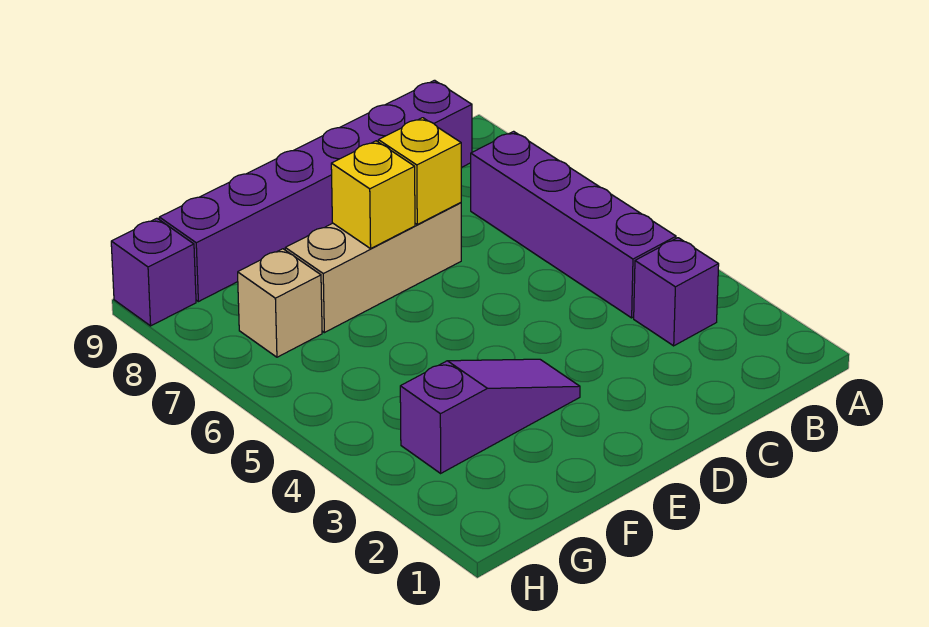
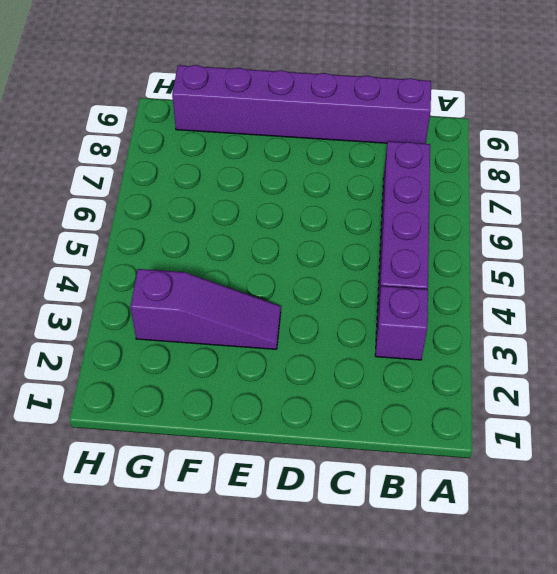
none -> tan 1x3 brick [285,203,461,333]
none -> tan 1x1 brick [238,249,322,357]

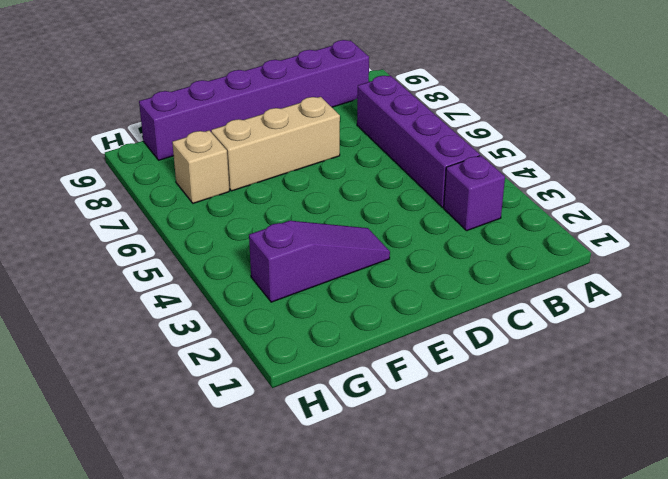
none -> purple 1x1 brick [111,218,196,326]
none -> yellow 1x1 brick [378,118,461,224]

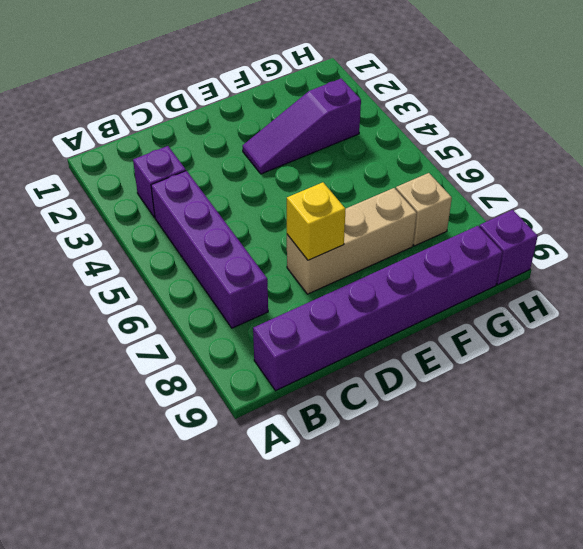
none -> yellow 1x1 brick [331,141,415,249]

